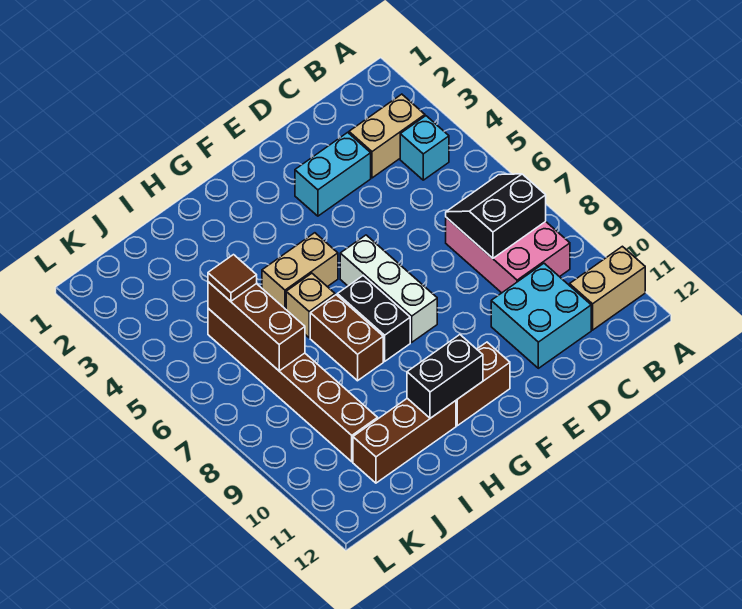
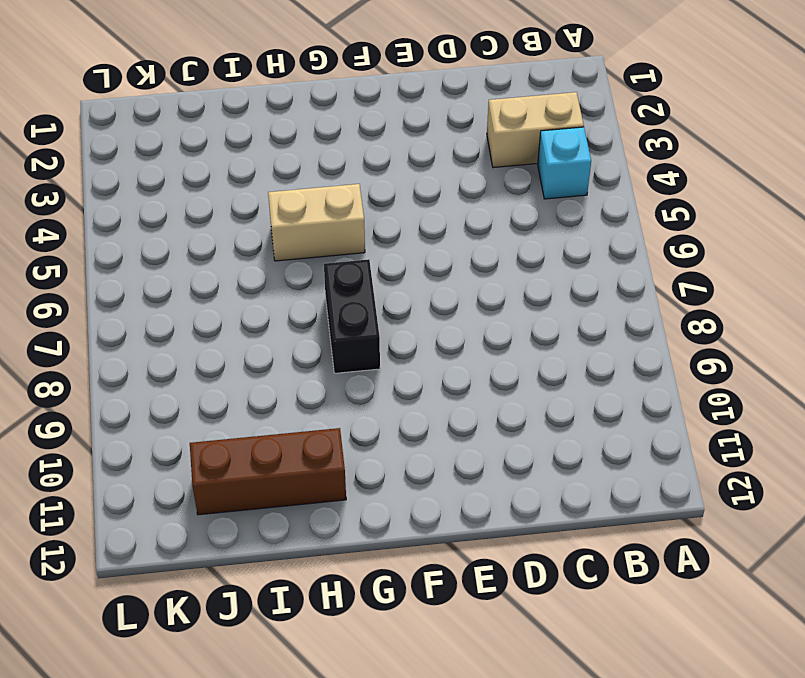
none -> tan 1x2 brick [570,246,645,330]
none -> pink 2x3 brick [446,218,570,293]
none -> cyan 2x2 brick [491,263,591,368]

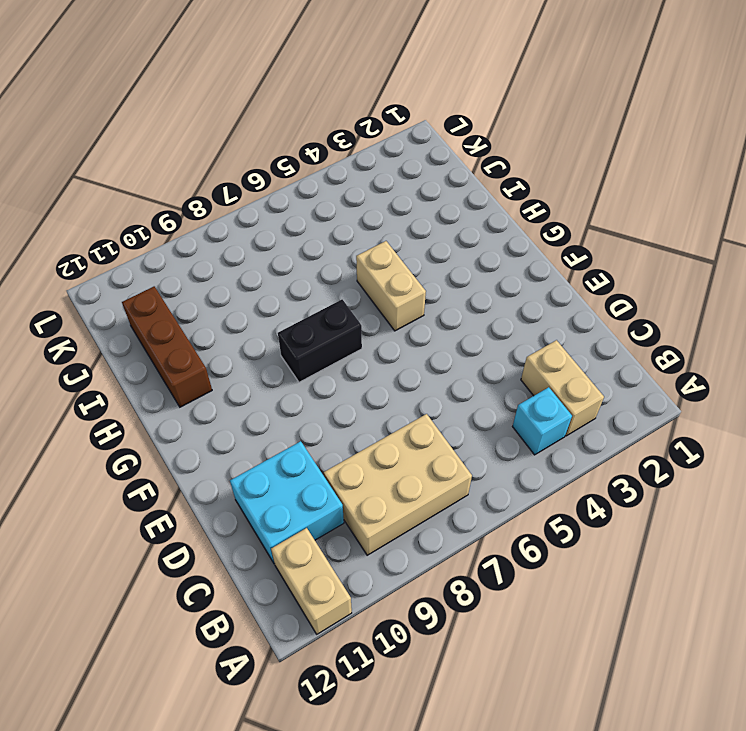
tan 2x3 brick [324,414,472,555] -> pink 2x3 brick [446,218,570,293]
none -> cyan 1x2 brick [295,132,371,216]
none -> white 1x3 brick [340,235,437,342]
none -> brown 1x2 brick [456,342,510,426]

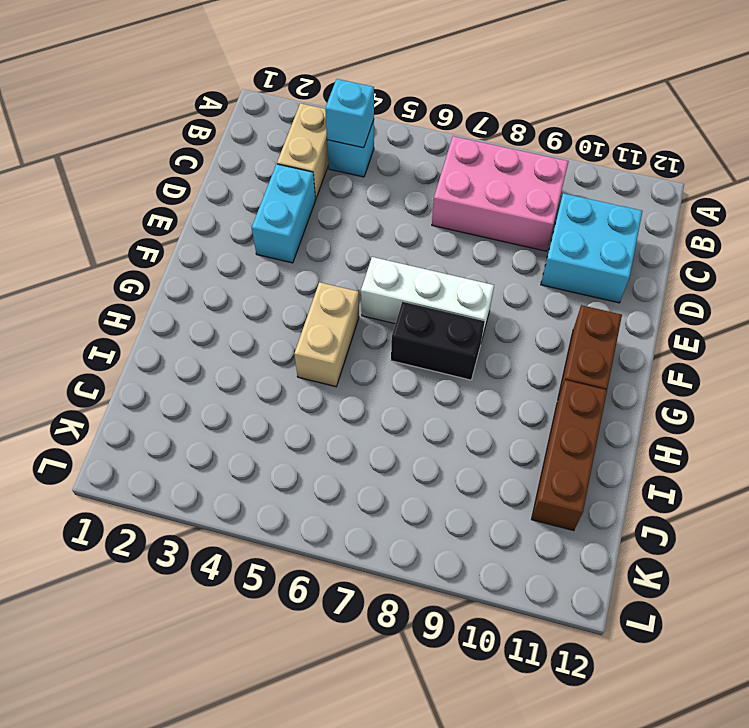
cyan 1x1 brick [325,79,374,148] -> none
none -> tan 1x2 brick [570,246,645,330]
none -> tan 1x1 brick [286,273,335,338]
none -> brown 1x2 brick [310,295,383,381]

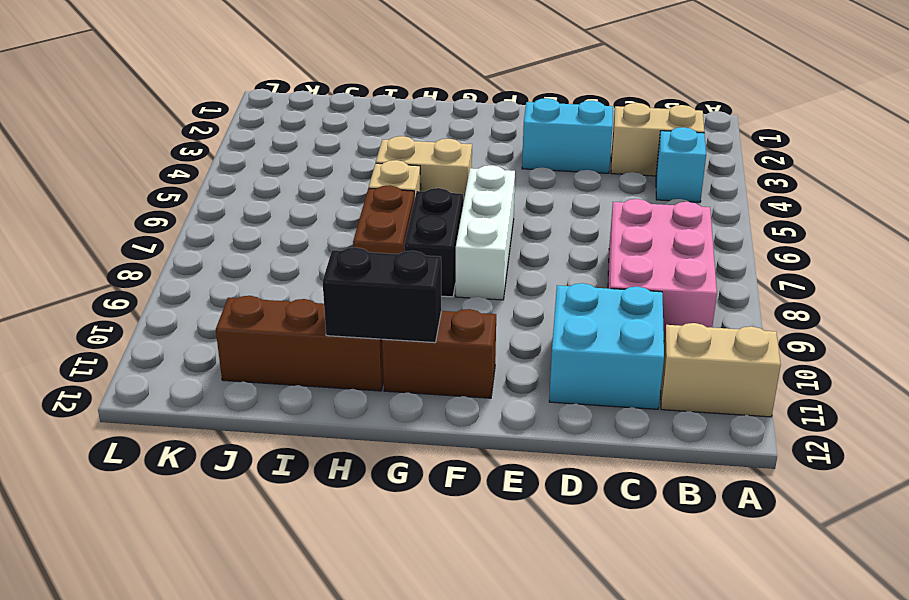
none -> brown 1x6 brick [208,308,378,462]
none -> black 2x2 slope [446,174,546,258]
none -> brown 1x3 brick [208,282,305,371]

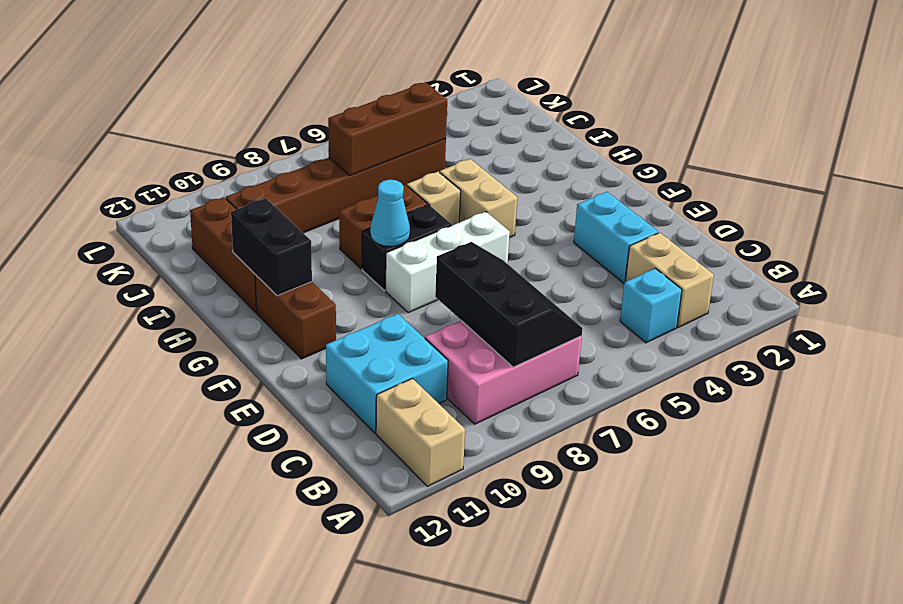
black 2x3 slope [435,242,583,367] -> black 2x2 slope [446,174,546,258]
cyan 1x1 cone [370,180,410,247] -> none
none -> brown 1x1 tile [208,255,257,301]

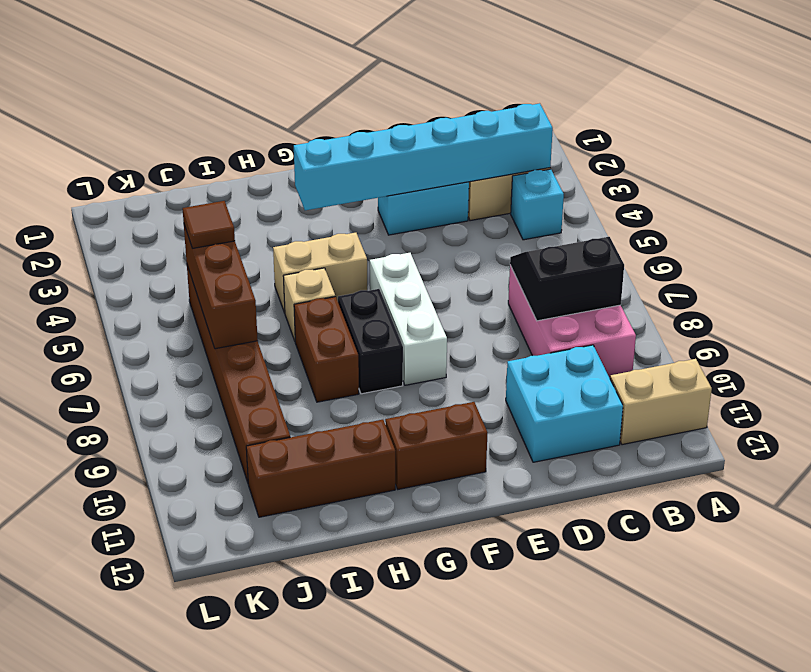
cyan 1x6 brick [294,103,553,210] -> none
none -> black 1x2 brick [407,335,483,418]

